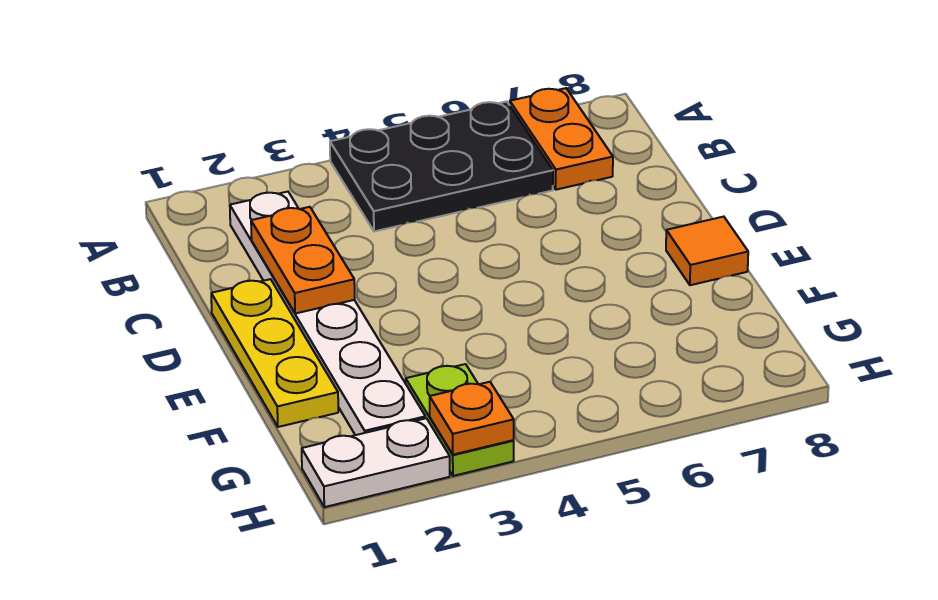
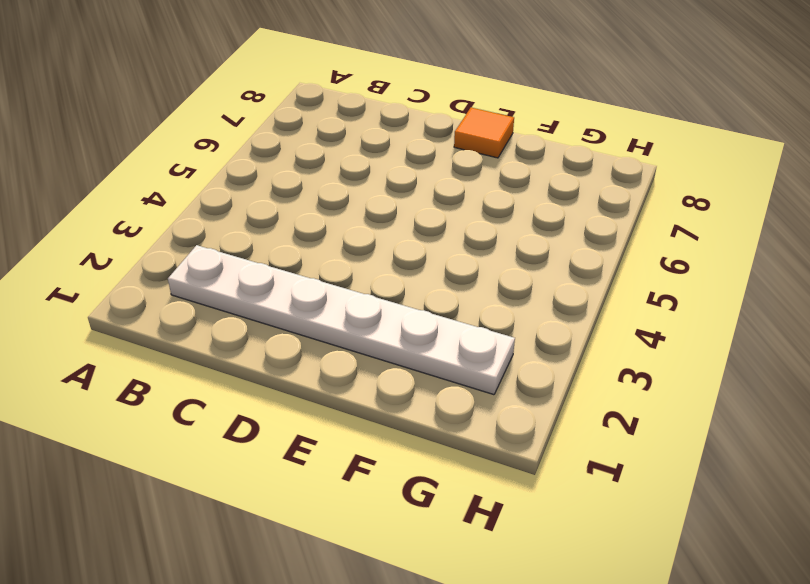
none -> black 2x3 plate [330,102,553,231]
none -> orange 1x2 plate [510,88,613,190]

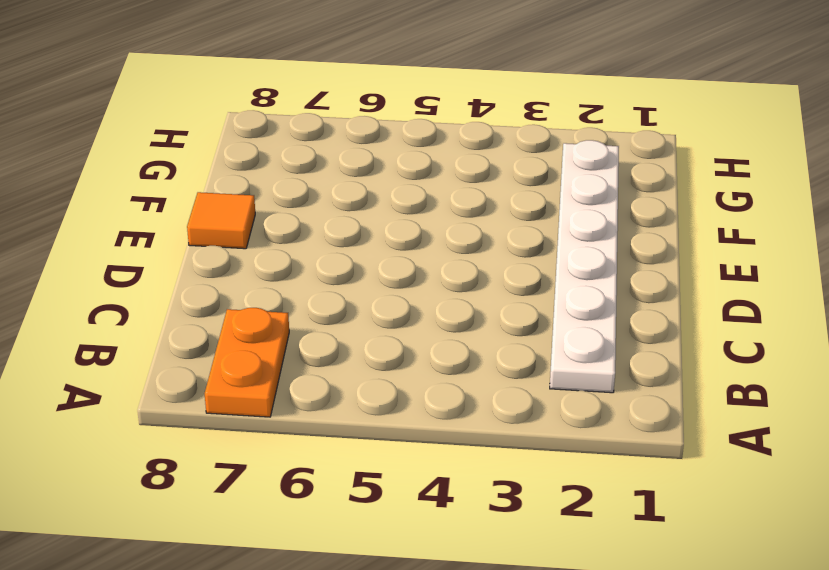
none -> black 2x3 plate [330,102,553,231]
none -> yellow 1x3 plate [211,279,338,427]

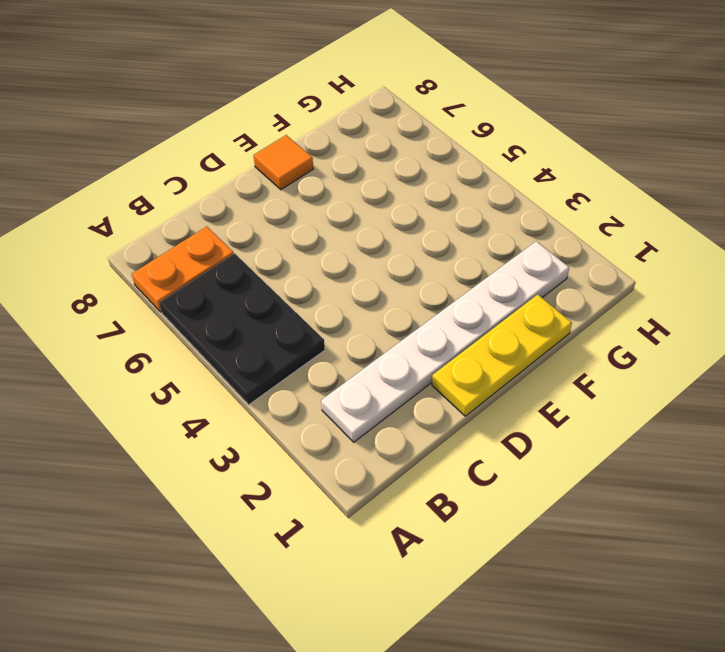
none -> lime 1x2 plate [406,364,514,476]
none -> white 1x2 plate [302,418,450,507]

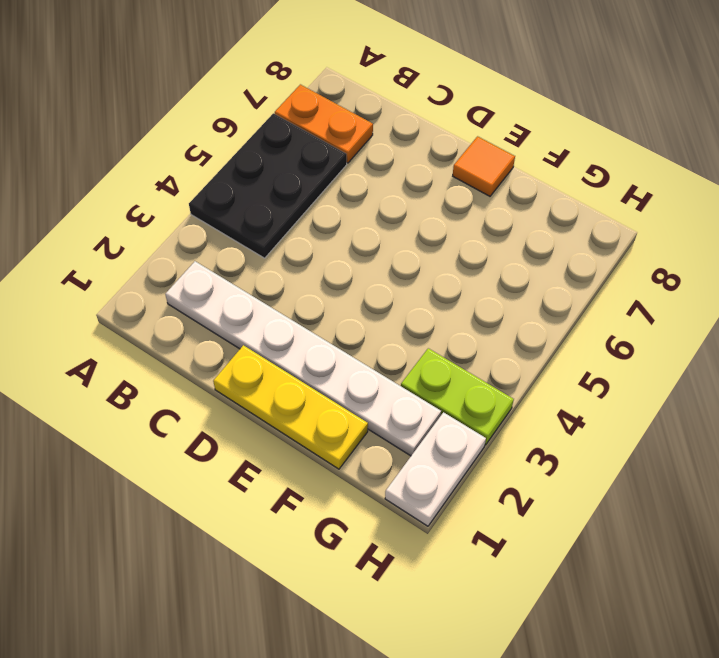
none -> orange 1x2 plate [251,207,355,314]
none -> orange 1x1 plate [430,382,514,455]

